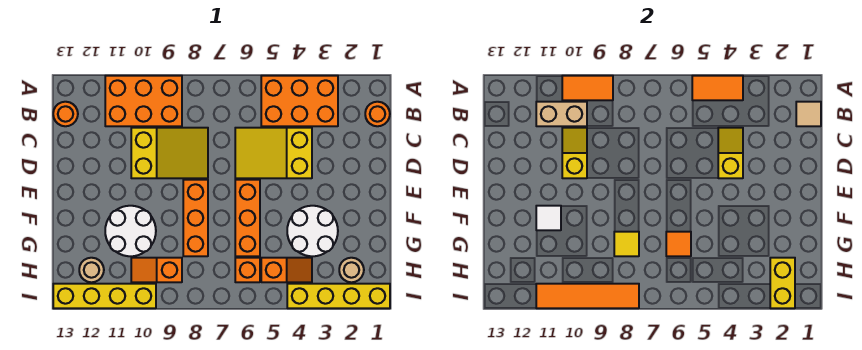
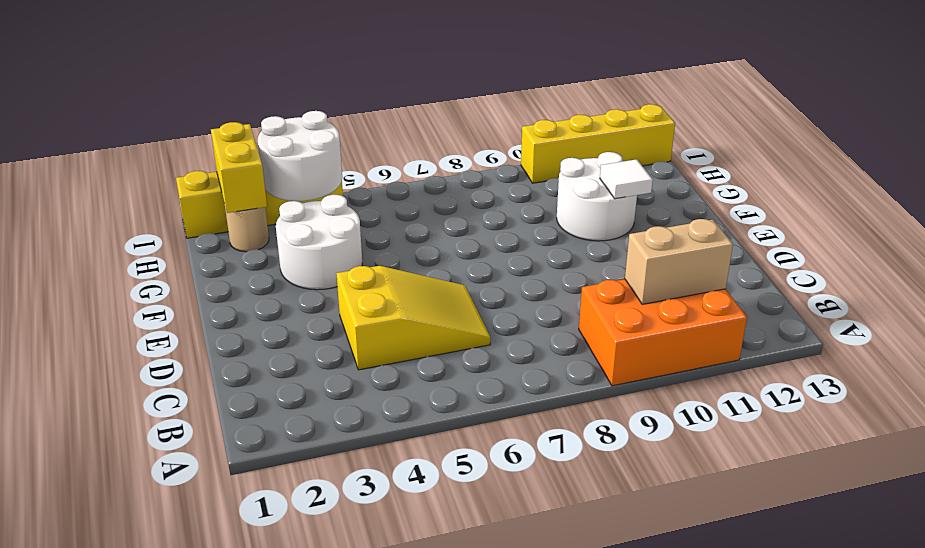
white 2x2 round brick [258,111,342,201] -> none
none -> orange 2x3 brick [261,76,338,126]
none -> orange 1x1 round brick [365,102,390,126]
none -> orange 1x1 round brick [53,102,78,126]

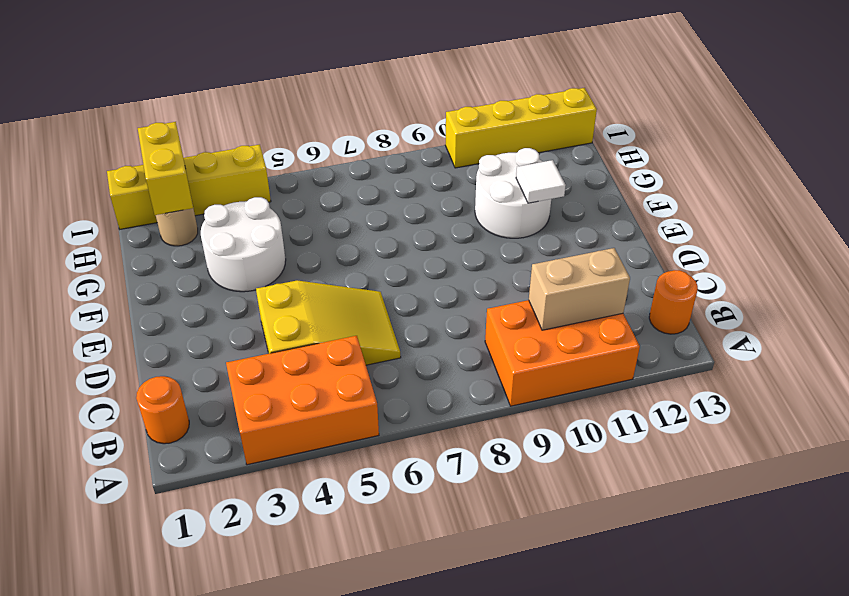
none -> yellow 2x3 slope [131,128,208,178]
none -> orange 1x3 brick [235,180,260,256]
none -> orange 1x3 brick [183,180,208,256]

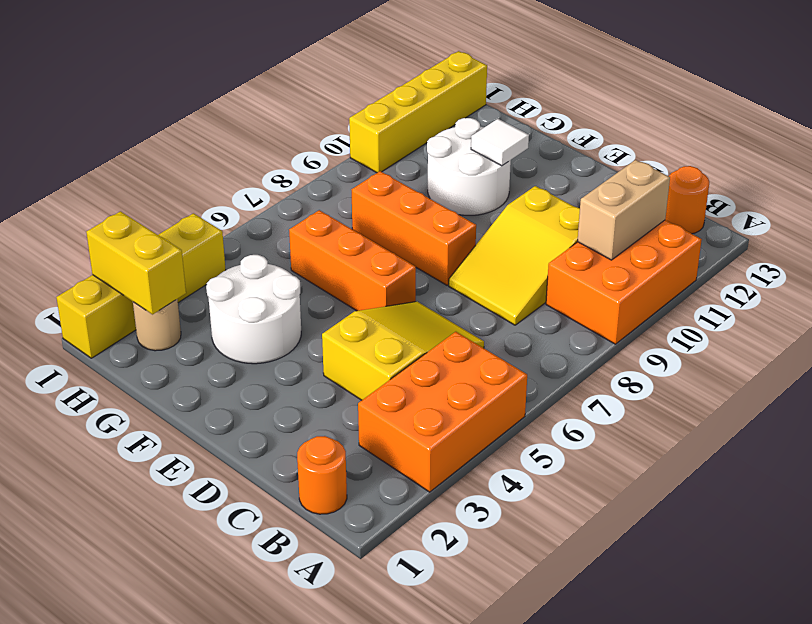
none -> orange 1x2 slope [261,258,312,282]
none -> orange 1x1 brick [235,258,260,282]
none -> orange 1x2 slope [131,258,182,282]

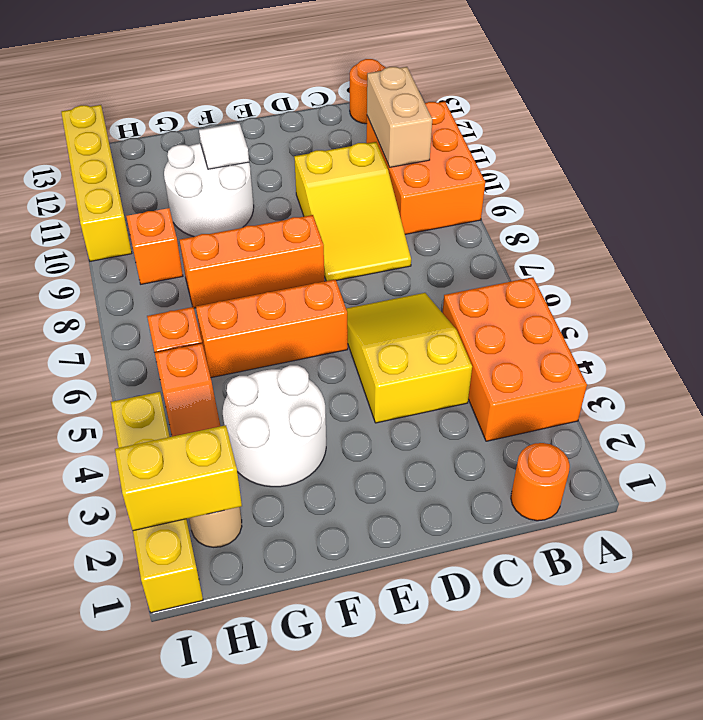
none -> tan 1x1 round brick [79,258,104,282]
none -> orange 1x2 tile [692,76,743,100]
none -> orange 1x2 tile [562,76,613,100]

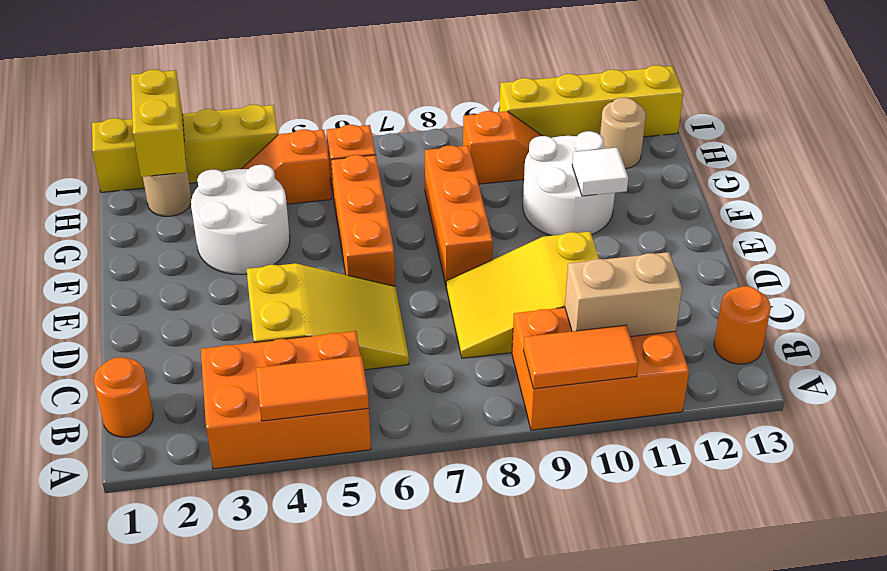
none -> tan 1x1 tile [796,102,821,126]
none -> yellow 1x2 slope [718,128,743,178]
none -> yellow 1x2 slope [562,128,587,178]

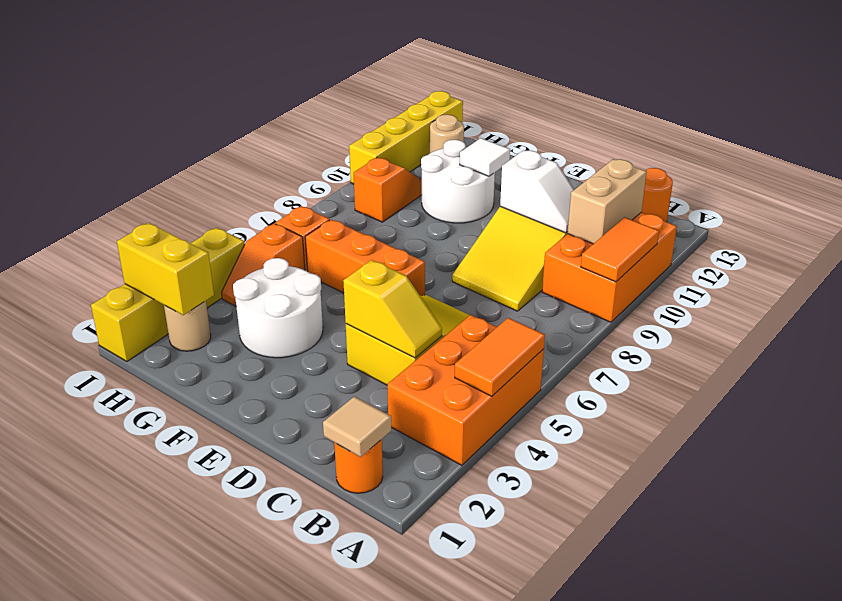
white 1x2 slope [500,150,574,233] -> yellow 1x2 slope [562,128,587,178]
none -> orange 1x3 brick [183,180,208,256]
none -> orange 1x1 tile [666,232,691,256]
none -> yellow 1x1 tile [614,232,639,256]

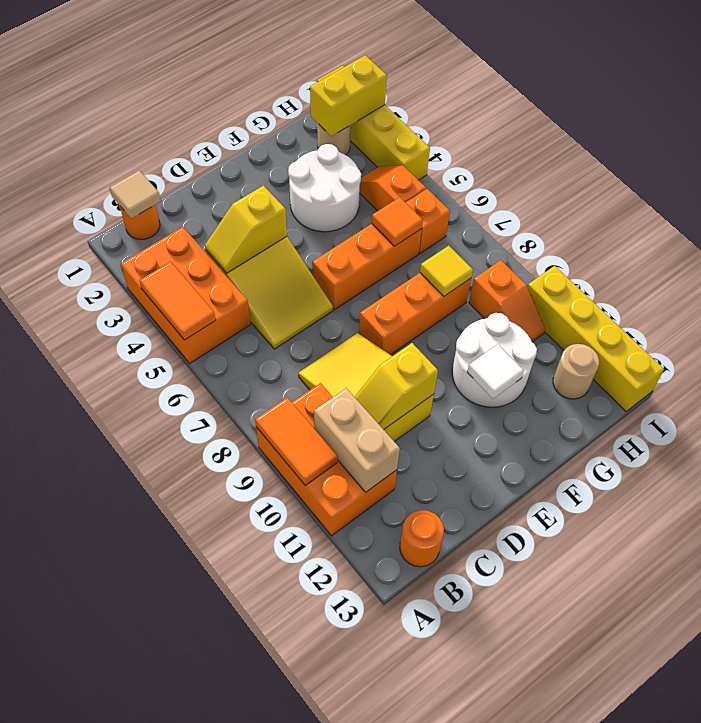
none -> orange 1x4 tile [536,284,639,308]

